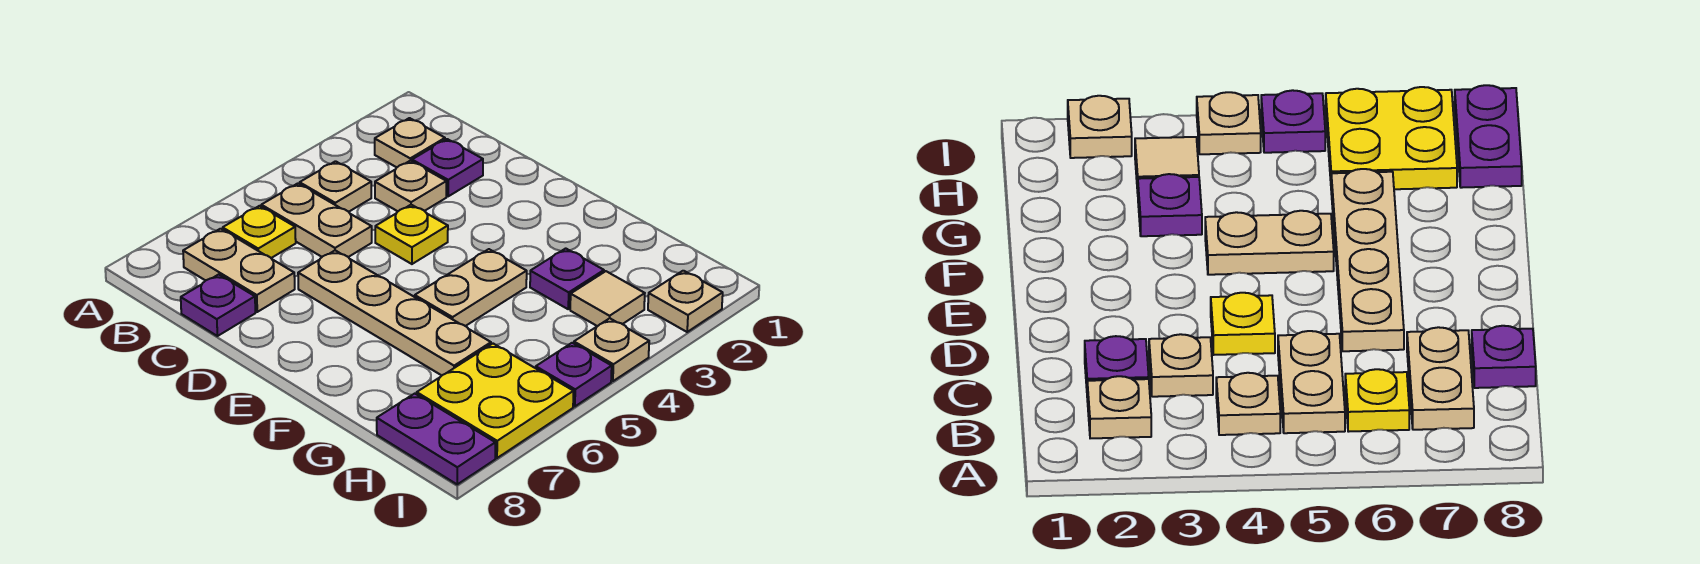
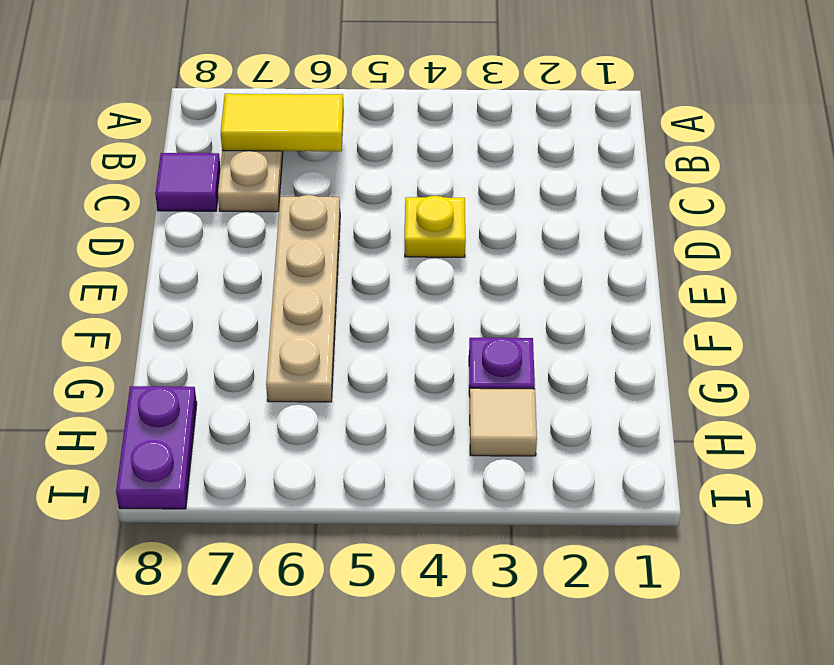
yellow 1x2 tile [221,94,344,151] -> none
purple 1x1 tile [155,153,220,211] -> purple 1x1 plate [181,274,255,336]
none -> tan 1x1 plate [375,118,445,167]
none -> tan 1x1 plate [300,161,371,212]
none -> tan 1x2 plate [261,183,372,257]

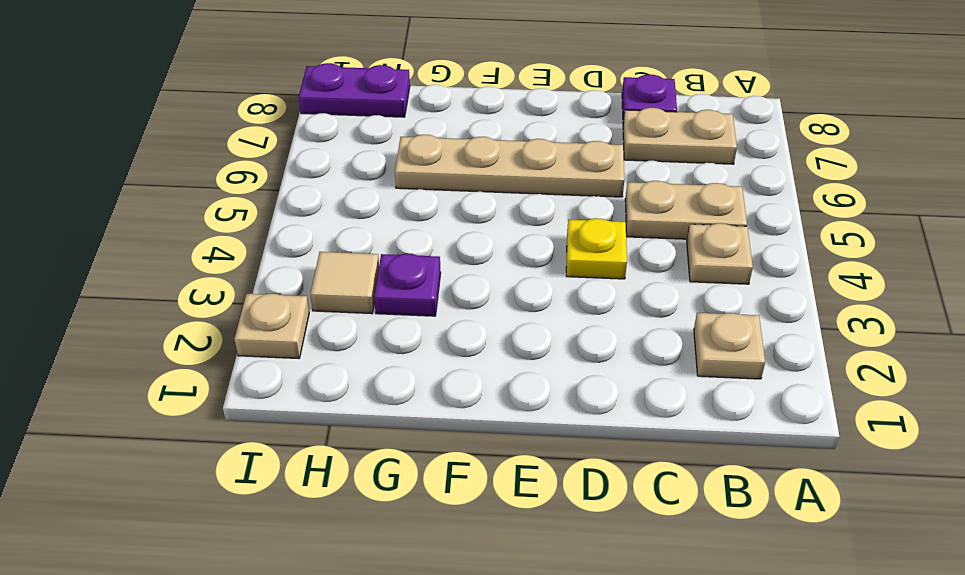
none -> yellow 1x1 plate [223,206,296,258]
none -> purple 1x1 plate [412,139,483,196]
none -> tan 1x1 plate [375,161,446,211]

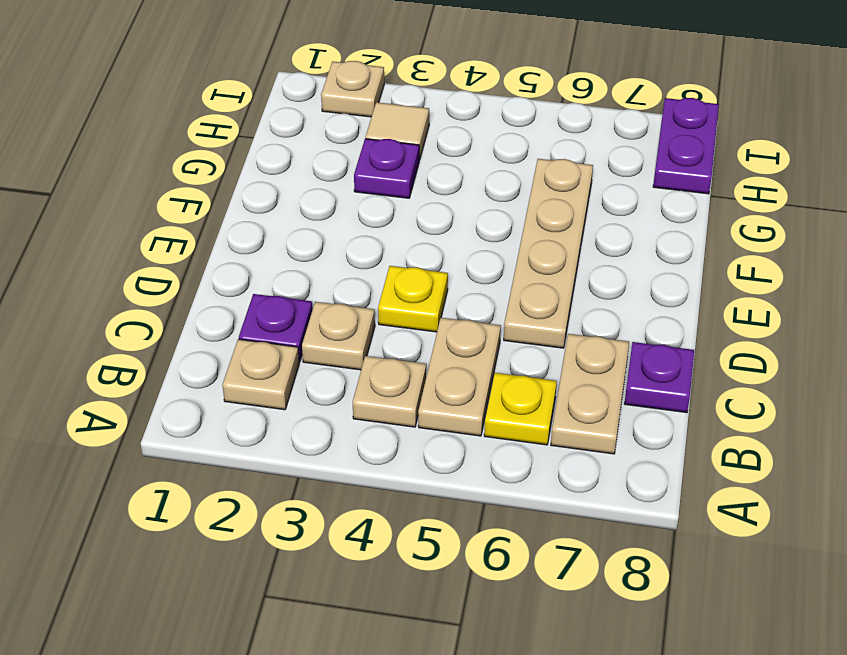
none -> tan 1x2 plate [415,249,527,326]
none -> yellow 2x2 plate [417,344,573,458]
none -> tan 1x1 plate [574,318,649,381]

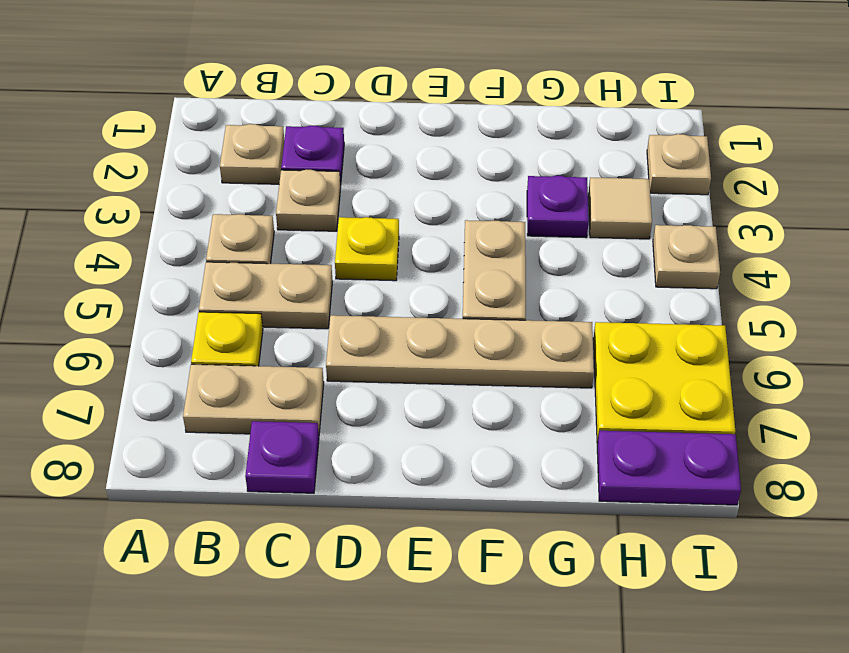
none -> purple 1x1 plate [536,343,612,407]

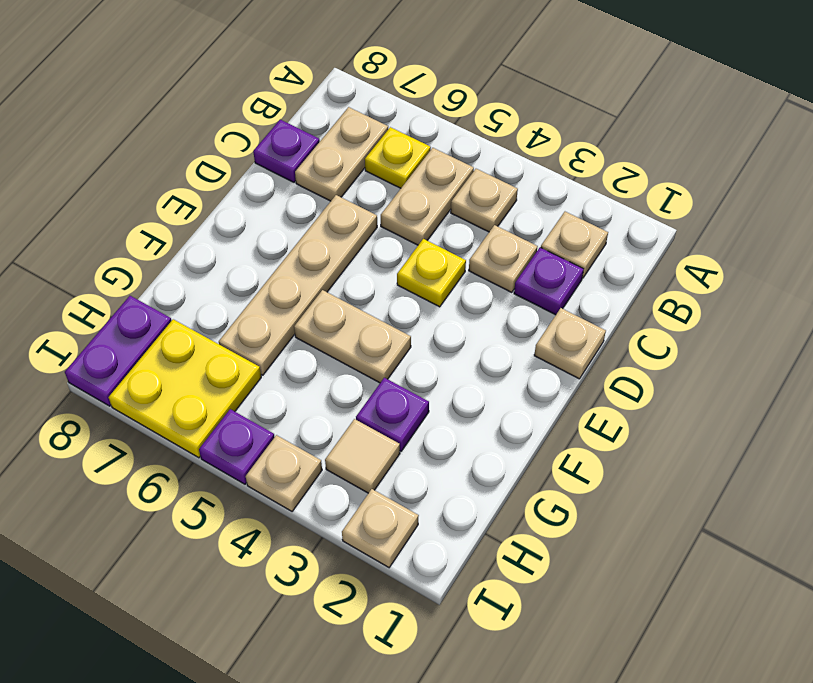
tan 1x1 plate [534,308,606,379] -> none

